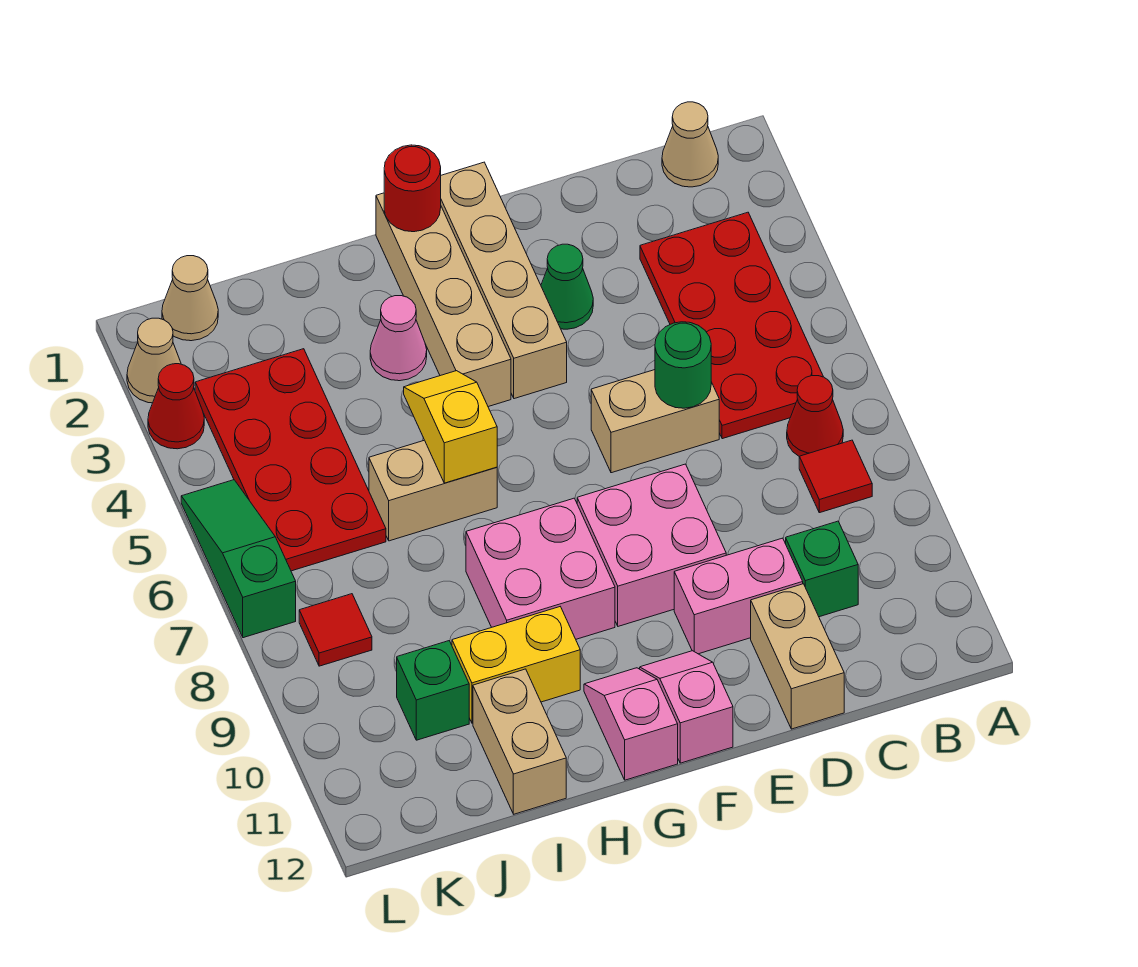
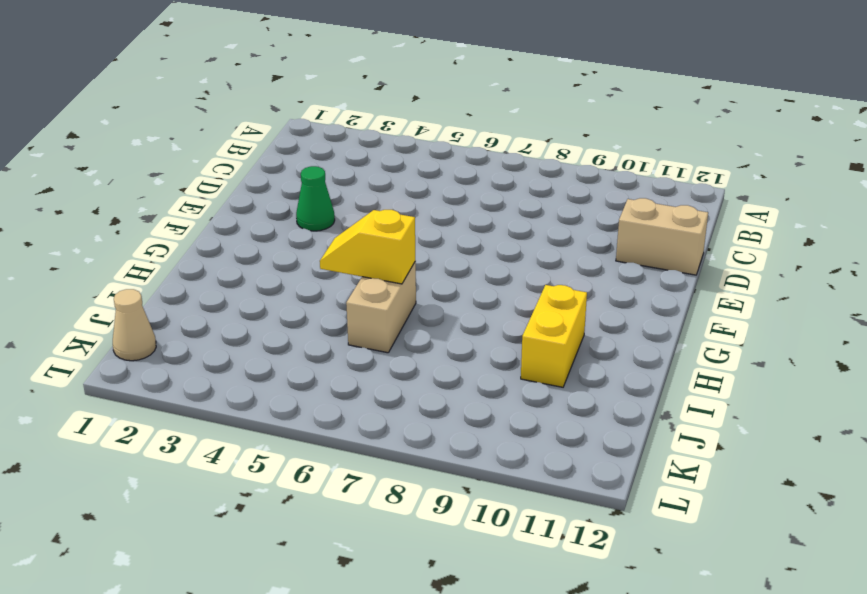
none -> tan 1x1 cone [662,102,718,187]
none -> red 2x4 plate [640,212,823,439]
none -> red 1x1 cone [787,376,843,457]

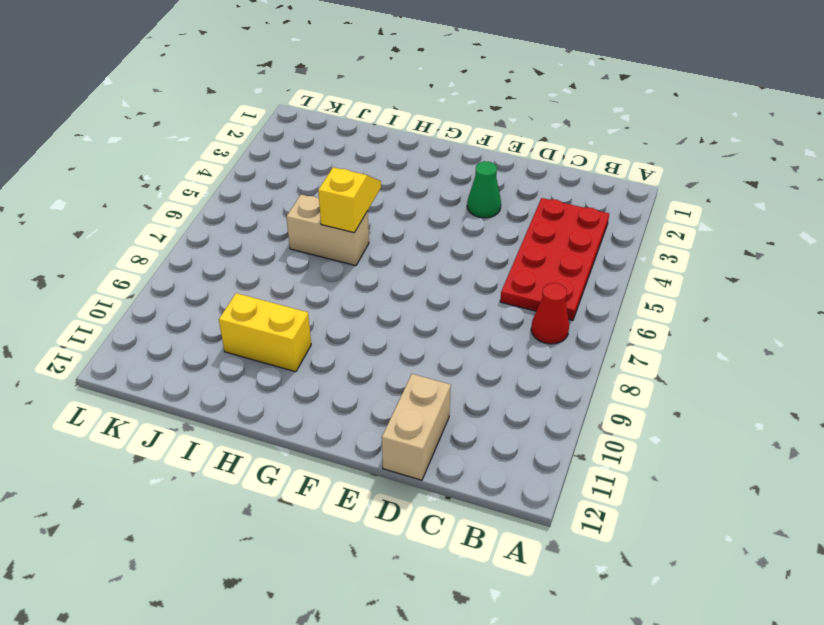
none -> tan 1x1 cone [662,102,718,187]
none -> red 1x1 tile [799,440,872,513]
none -> green 1x1 brick [786,521,858,617]

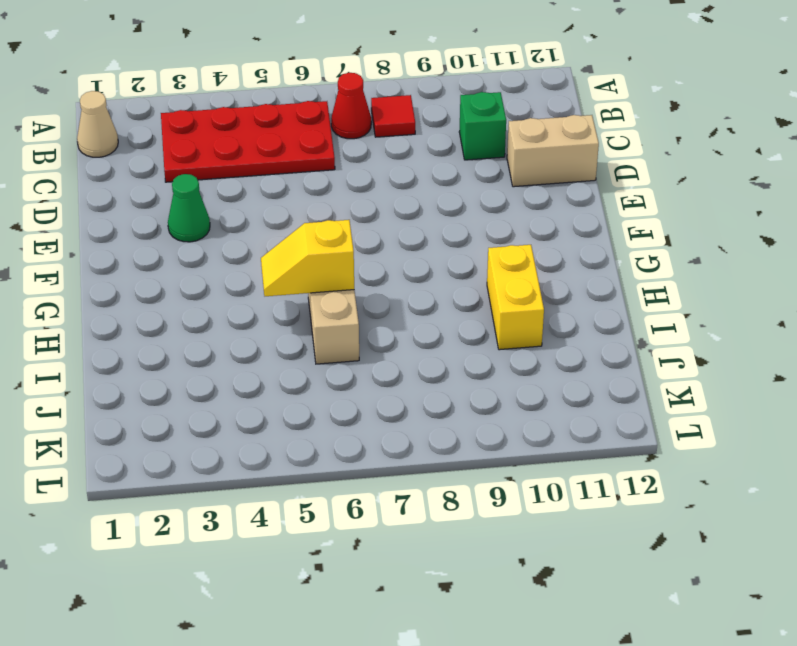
none -> tan 1x2 brick [591,370,719,473]
none -> pink 1x2 brick [674,538,803,654]
none -> pink 2x2 brick [577,464,726,626]

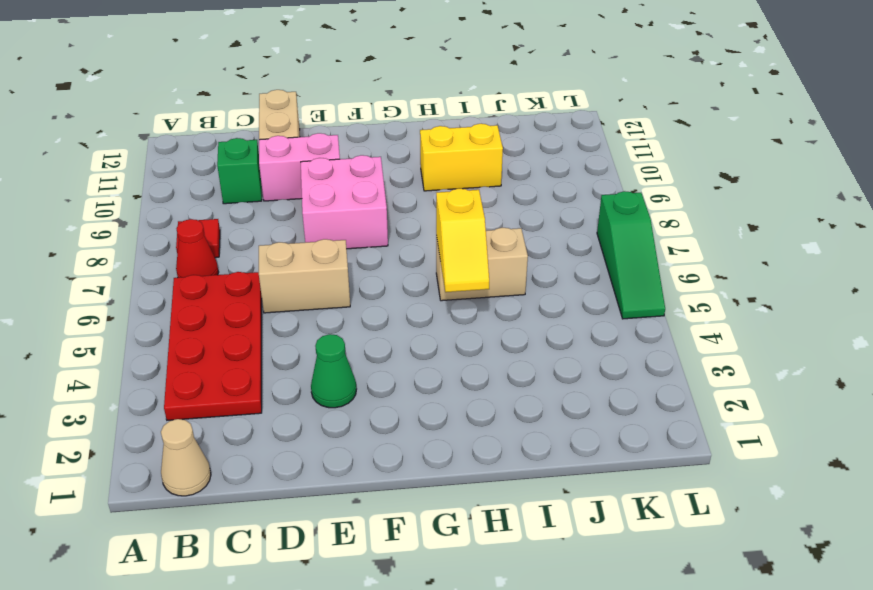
none -> tan 1x4 brick [441,162,567,399]
none -> pink 1x2 slope [640,651,733,763]
none -> tan 1x4 brick [376,193,511,407]

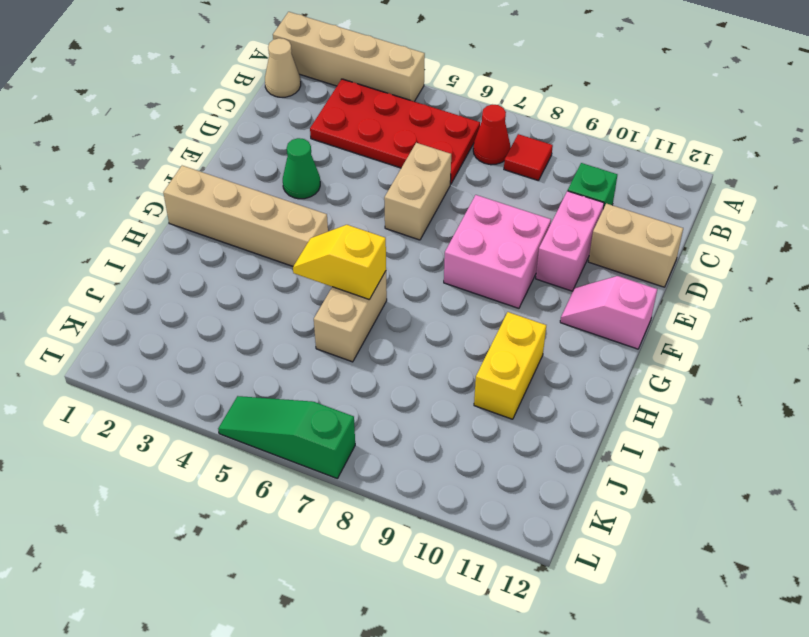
tan 1x4 brick [273,12,425,102] -> tan 1x4 brick moved to [441,162,567,399]
none -> pink 2x2 brick [466,498,615,639]
none -> pink 1x2 slope [584,668,678,780]
none -> pink 1x1 cone [370,296,427,381]

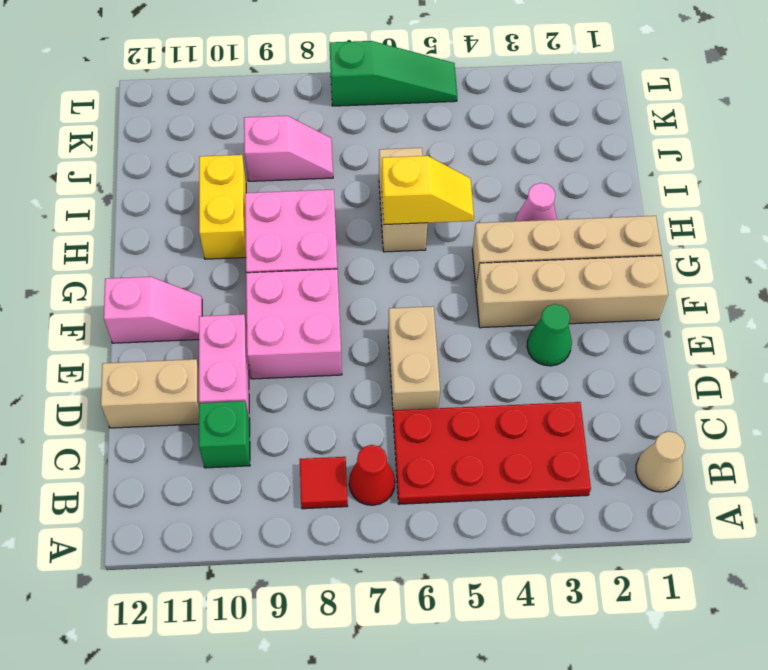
pink 1x2 slope [244,116,333,181] -> pink 1x2 slope moved to [584,668,678,780]
none -> tan 1x2 brick [473,669,566,814]
none -> red 2x4 plate [195,349,386,571]
none -> green 1x1 brick [397,641,469,740]

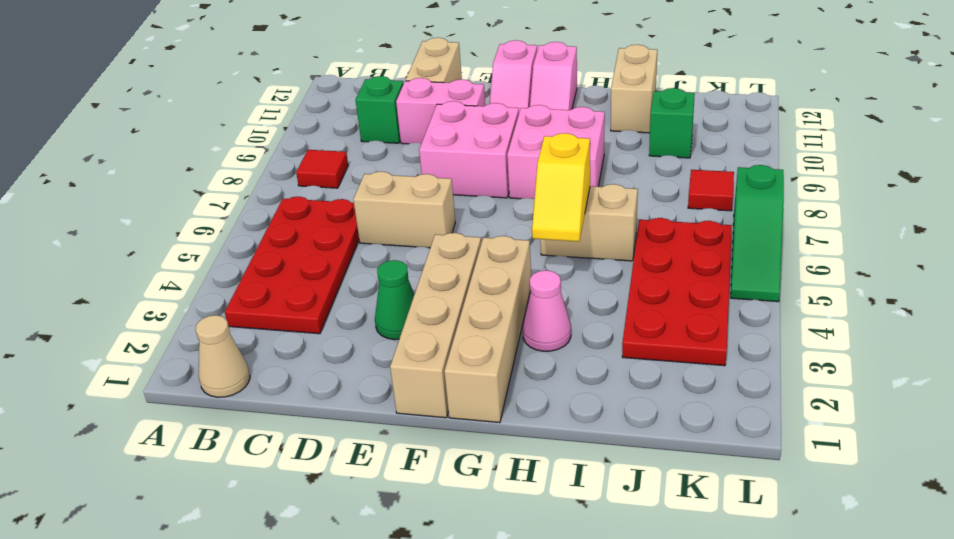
none -> red 1x1 cone [787,376,843,457]
none -> yellow 1x2 brick [452,607,580,723]
none -> tan 1x1 cone [162,256,218,341]

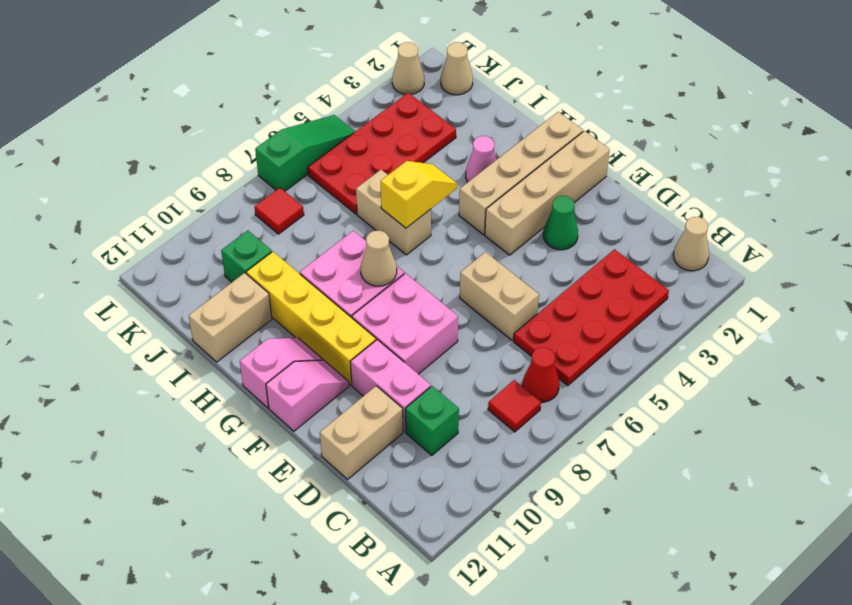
yellow 1x4 brick [246,252,376,385] -> yellow 1x2 brick [452,607,580,723]
tan 1x1 cone [361,231,397,286] -> none
none -> red 1x1 cone [148,364,204,449]
none -> green 1x1 round brick [655,322,711,408]
none -> red 1x1 round brick [384,145,441,232]

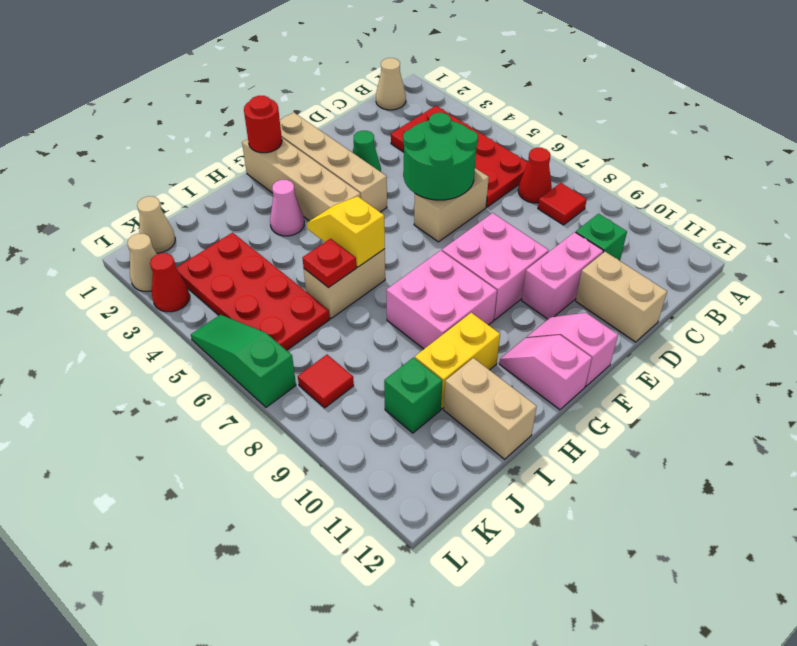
green 2x2 round brick [403,113,478,200] -> green 1x1 round brick [655,322,711,408]
red 1x1 plate [303,239,356,288] -> none

